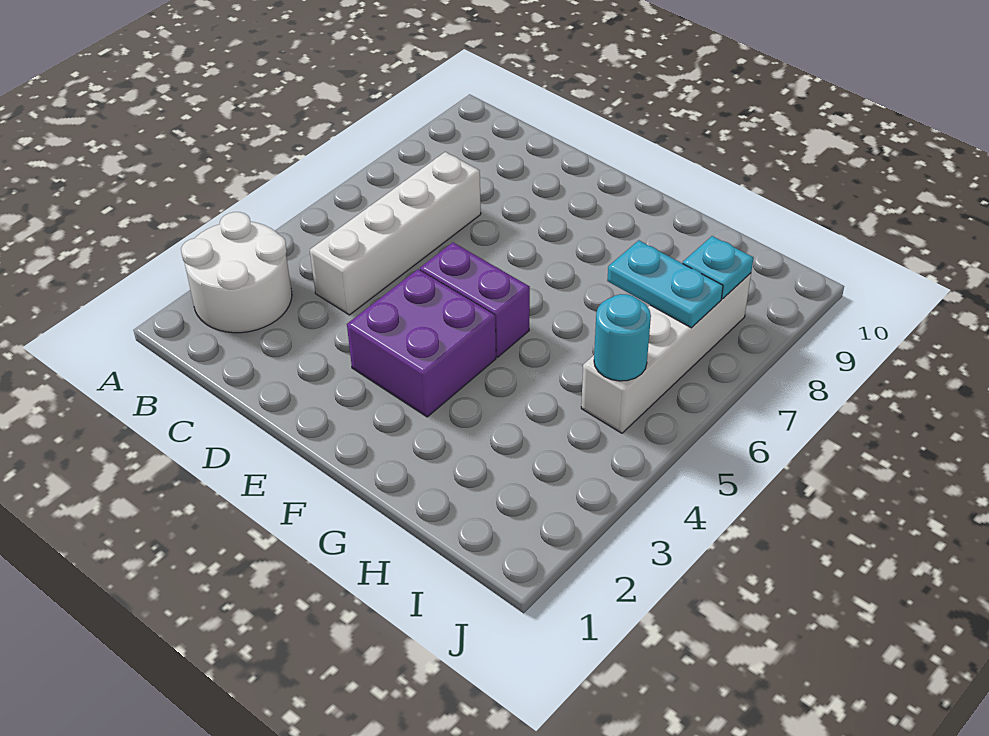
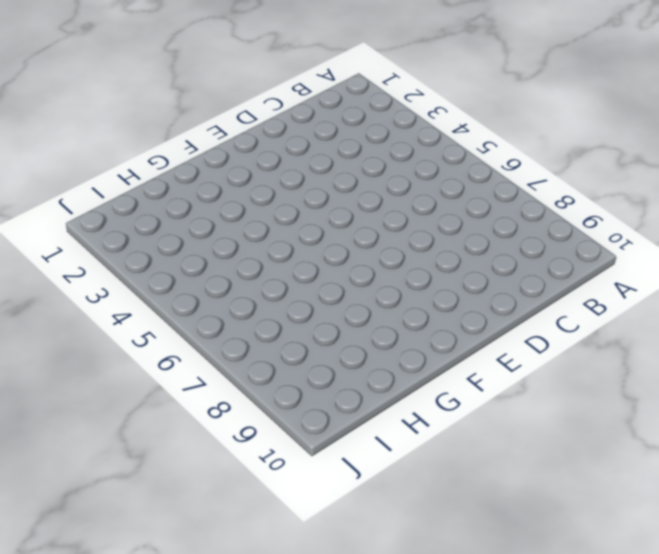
none -> white 2x2 round brick [181,212,292,333]
none -> white 1x4 brick [310,152,481,315]

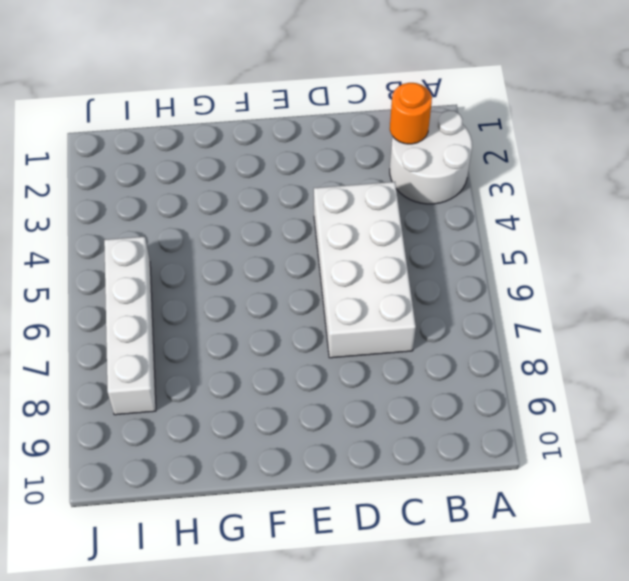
orange 1x1 round brick [390,83,432,144] -> none
white 2x4 brick [314,182,416,358] -> white 1x4 brick [310,152,481,315]
none -> purple 2x2 brick [347,269,496,417]
none -> purple 1x2 brick [420,243,530,357]

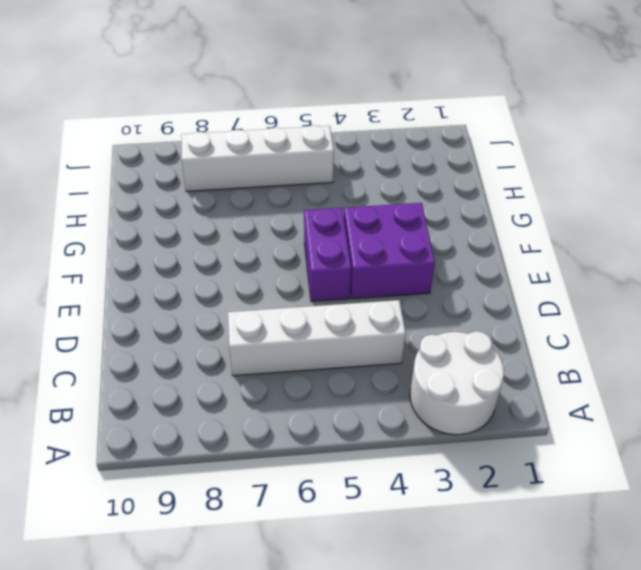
none -> cyan 1x2 plate [607,240,723,328]
none -> cyan 1x1 round brick [594,294,651,381]

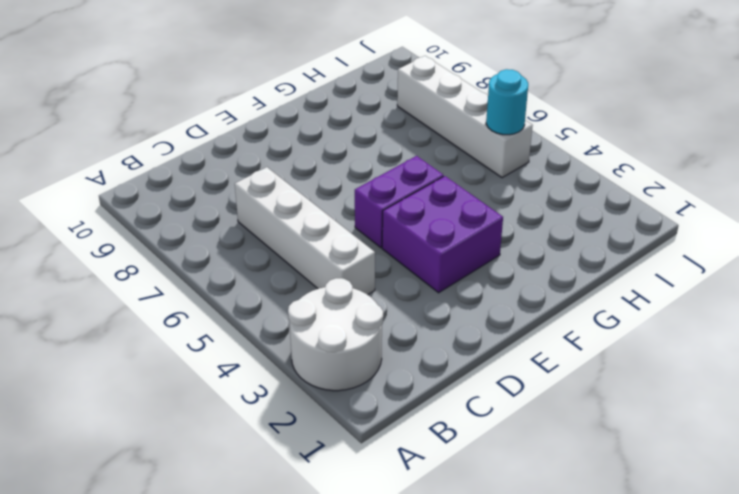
none -> cyan 1x2 plate [607,240,723,328]
none -> cyan 1x1 plate [683,236,753,299]

